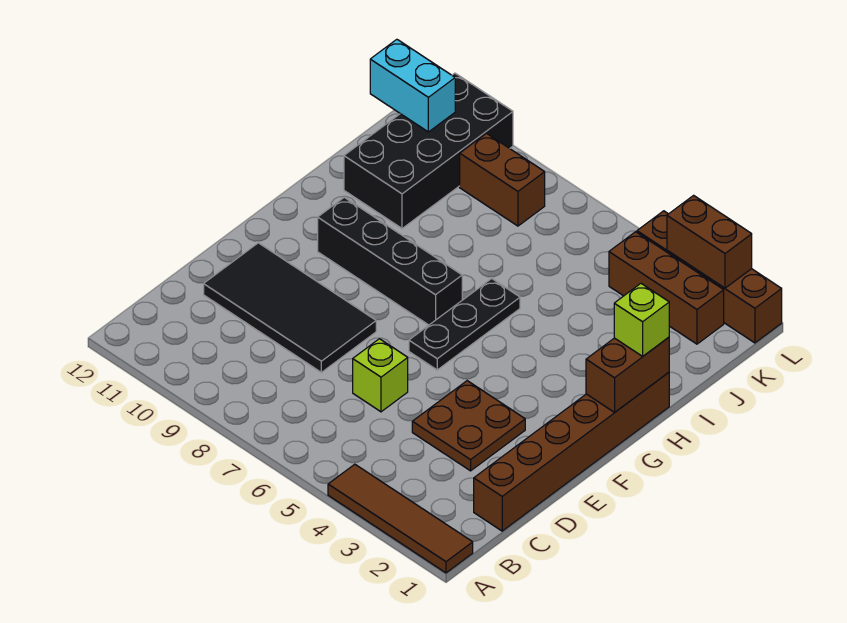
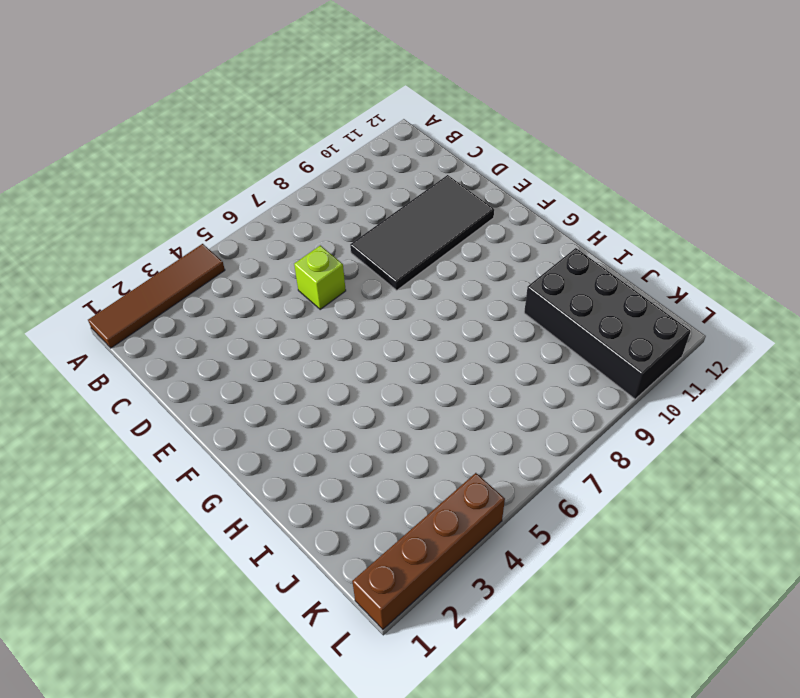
none -> brown 1x6 brick [474,372,669,531]
none -> brown 2x2 plate [412,381,525,471]
none -> black 1x3 plate [409,279,520,370]

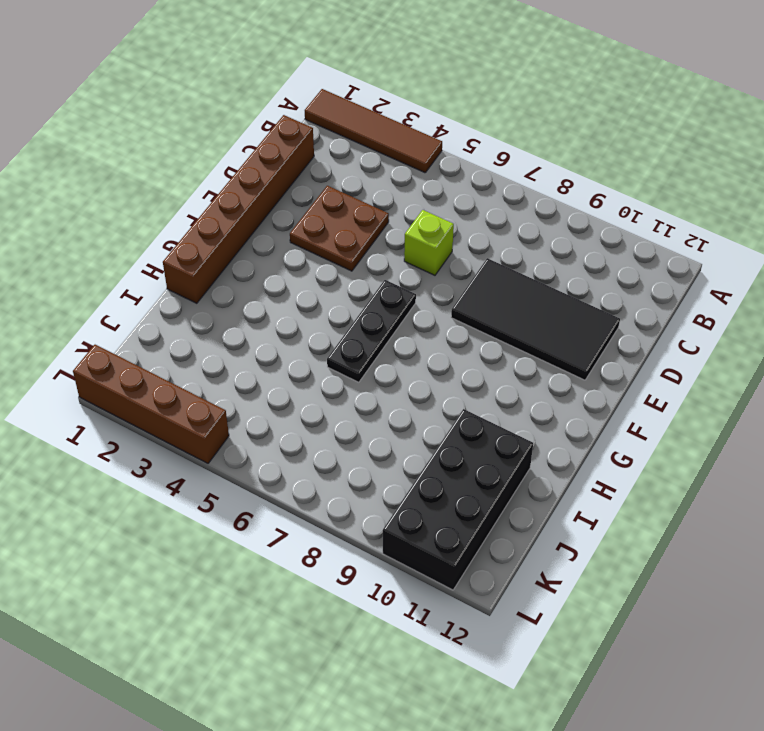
none -> black 1x4 brick [318,197,462,325]
none -> brown 1x3 brick [609,232,724,344]
none -> brown 1x2 brick [460,133,545,226]

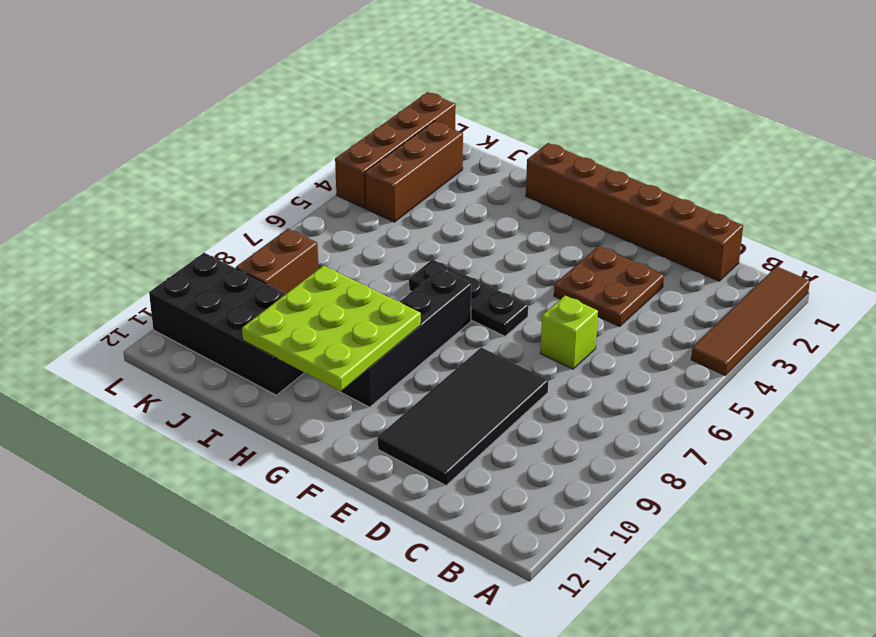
lime 3x3 plate [242,266,421,391] -> none
none -> brown 1x2 brick [586,337,669,412]
none -> cyan 1x2 brick [370,39,455,132]
none -> brown 1x2 brick [667,195,752,288]

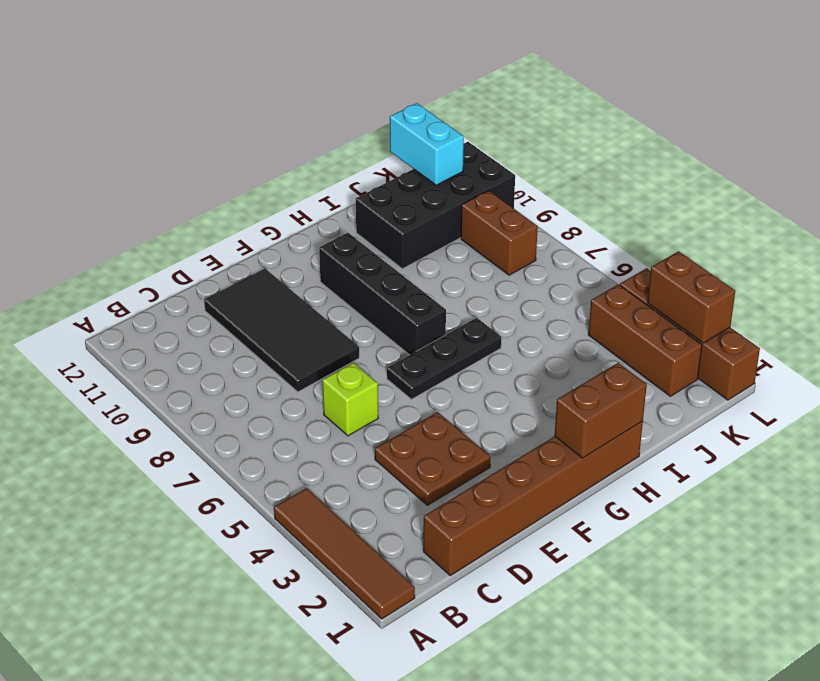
none -> lime 1x1 brick [614,284,669,356]

